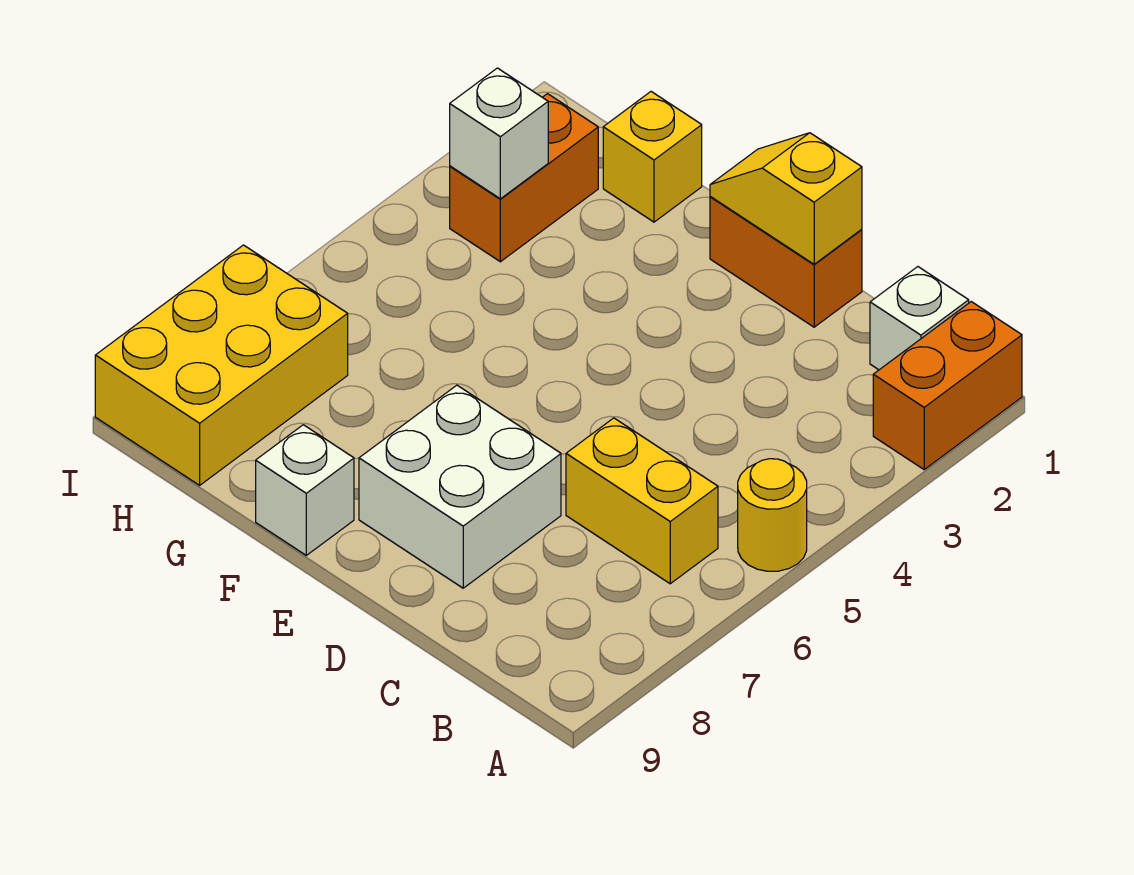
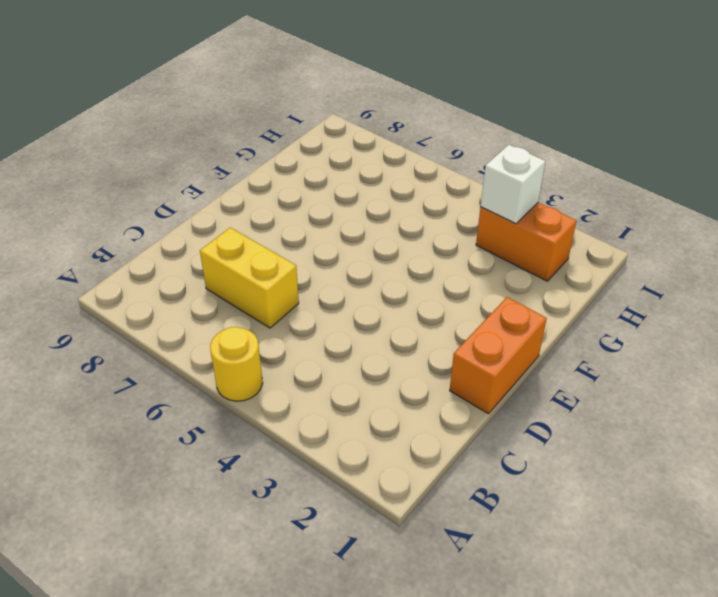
yellow 1x2 brick [200,228,299,328] -> yellow 1x2 brick turned to [566,418,718,584]
none -> orange 1x2 brick [873,302,1022,469]
none -> white 1x1 brick [870,267,969,370]
none -> white 2x2 brick [359,385,561,588]

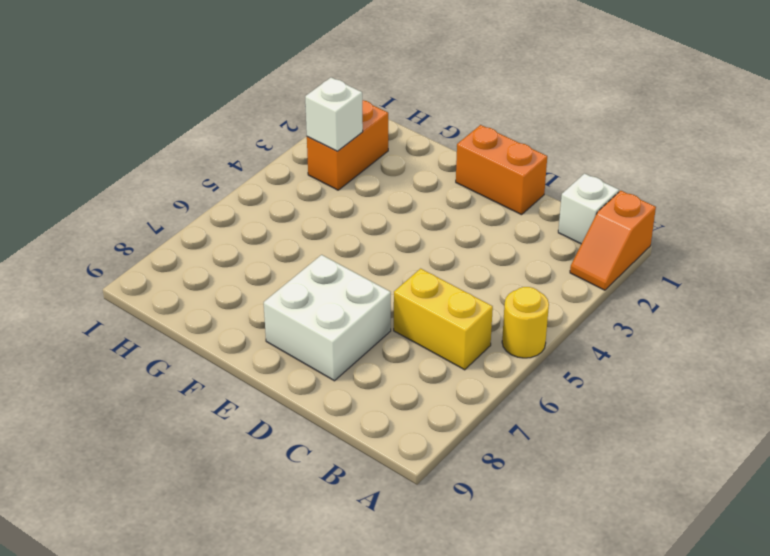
orange 1x2 slope [570,191,656,290] -> orange 1x2 brick [873,302,1022,469]
none -> white 1x1 brick [256,425,354,555]
none -> yellow 1x1 brick [603,92,702,222]
none -> yellow 2x3 brick [95,245,348,485]

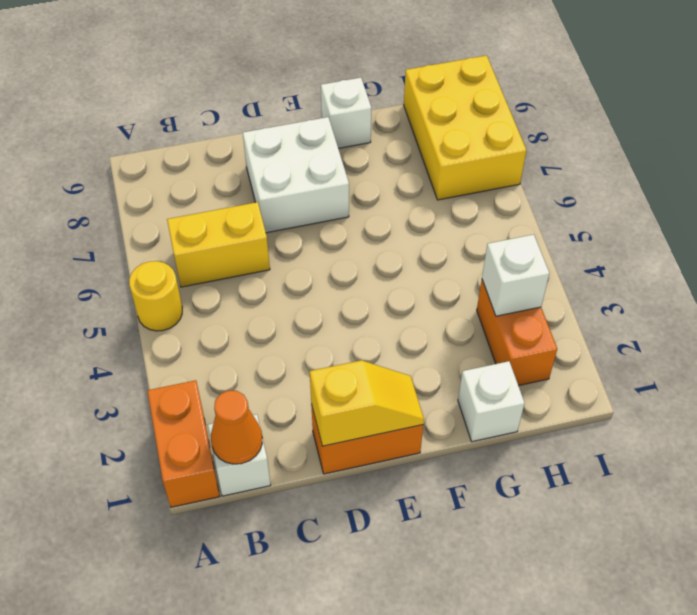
orange 1x1 cone [211,391,262,464] -> none
white 1x1 brick [458,361,525,442] -> yellow 1x1 brick [603,92,702,222]

